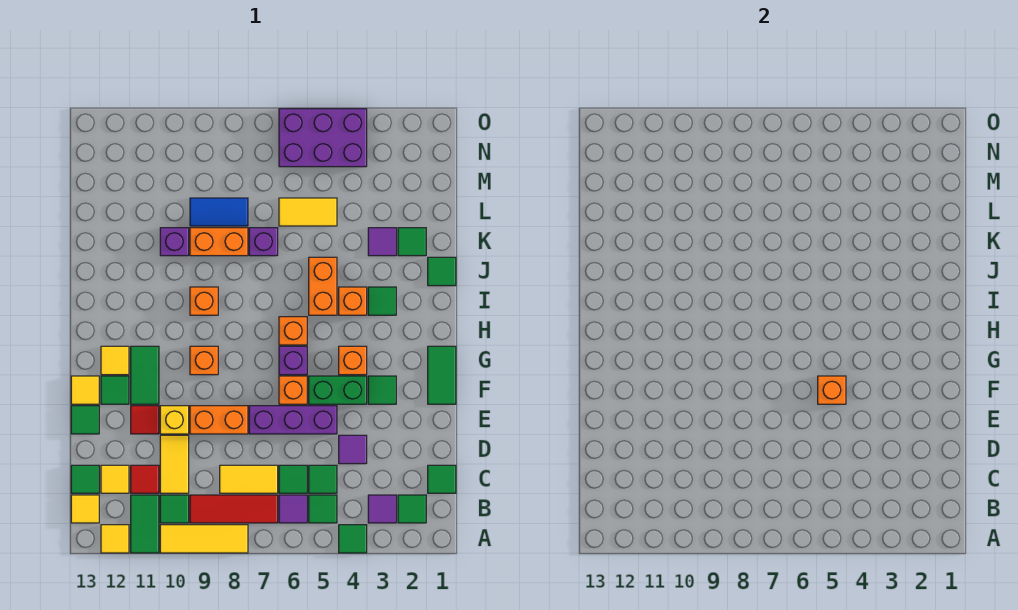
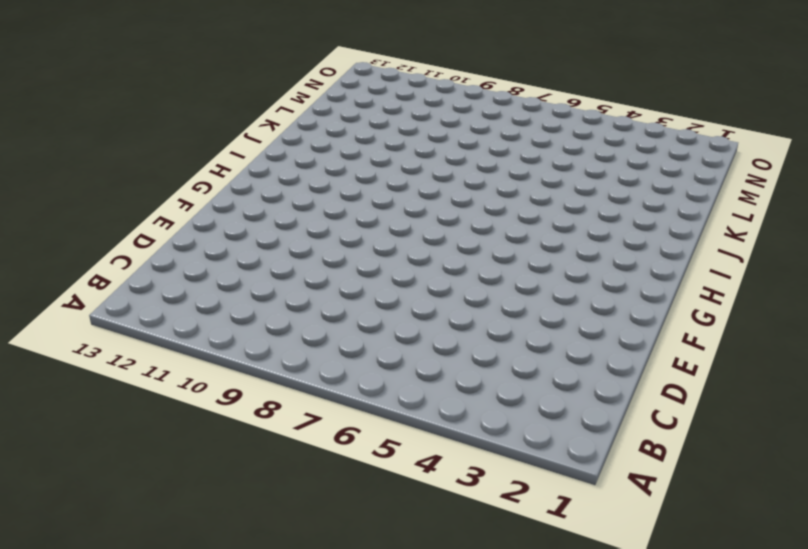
none -> green 1x1 tile [339,525,367,553]
none -> yellow 1x3 tile [160,525,248,553]
none -> green 1x2 tile [131,495,159,553]
none -> yellow 1x1 tile [101,525,129,553]

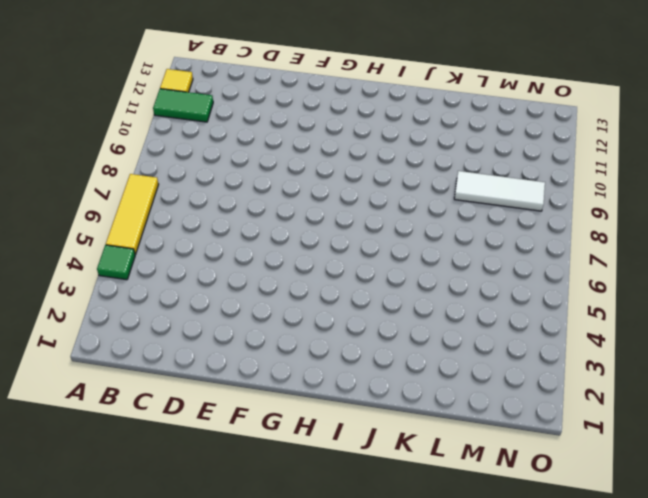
yellow 1x3 tile [106,174,159,254] -> yellow 1x3 tile moved to [160,525,248,553]
white 1x3 tile [454,171,545,211] -> blue 1x2 tile [190,198,248,226]
none -> green 1x1 tile [398,495,426,523]
none -> purple 1x1 tile [368,495,396,523]
none -> green 1x1 tile [309,495,337,523]
none -> purple 1x1 tile [279,495,307,523]

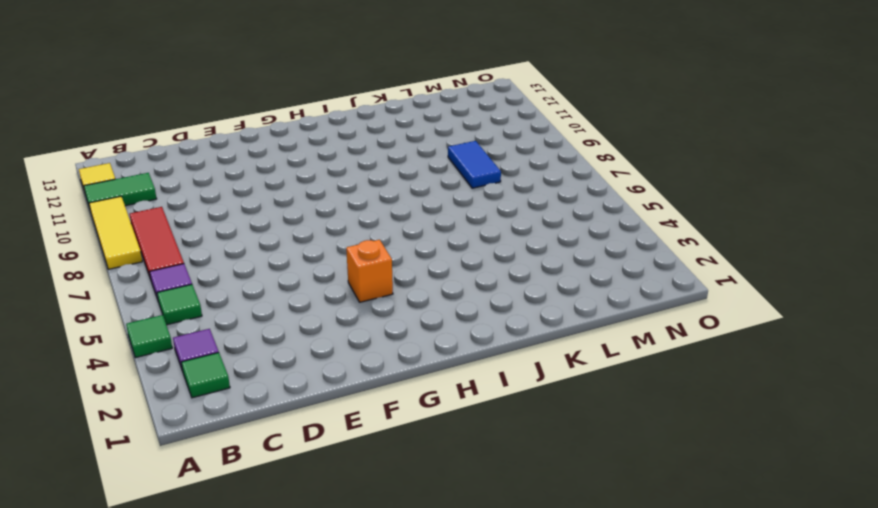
none -> green 1x1 tile [160,495,189,523]
none -> yellow 1x1 tile [71,495,99,523]
none -> green 1x1 tile [428,465,456,493]
none -> green 1x1 tile [309,465,337,493]

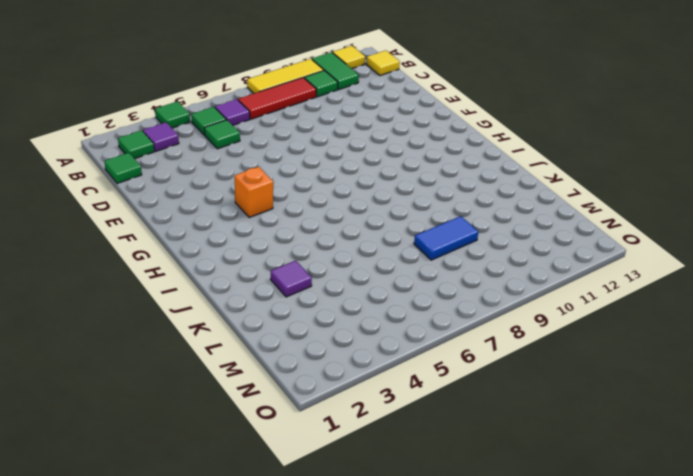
none -> green 1x1 tile [279,465,307,493]
none -> yellow 1x2 tile [220,465,278,493]
none -> yellow 1x2 tile [160,435,189,493]
none -> red 1x1 tile [131,465,159,493]

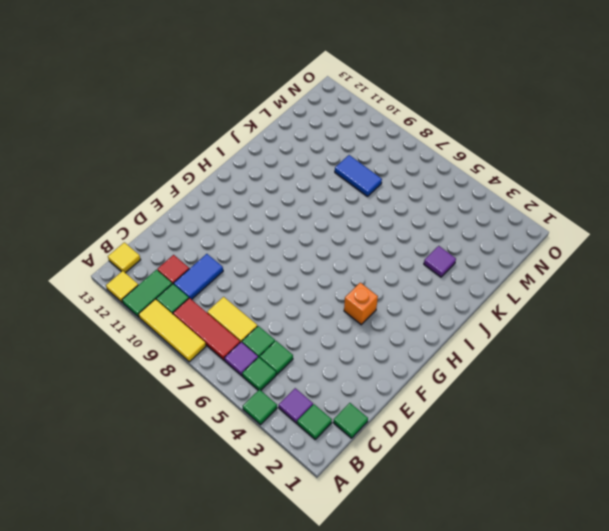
blue 1x2 tile [174,254,223,300] -> yellow 1x2 tile [160,435,189,493]
none -> yellow 1x1 tile [101,465,129,493]
none -> green 1x1 tile [71,465,99,493]
none -> purple 1x1 tile [339,435,367,464]
none -> purple 1x3 brick [249,406,337,434]

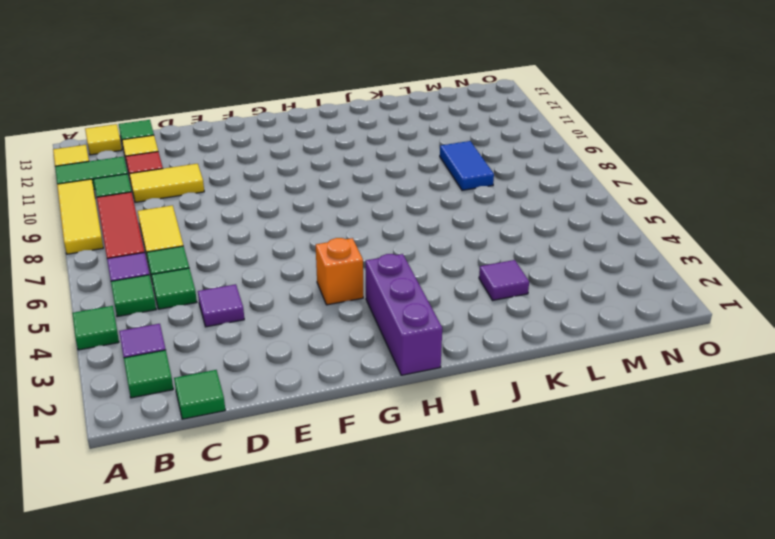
purple 1x3 brick [365,254,442,375] -> purple 1x3 brick moved to [249,406,337,434]
none -> orange 1x2 brick [190,406,248,434]
none -> yellow 1x1 brick [160,406,189,434]
none -> red 1x1 tile [131,406,159,434]
none -> green 1x1 tile [71,406,99,434]

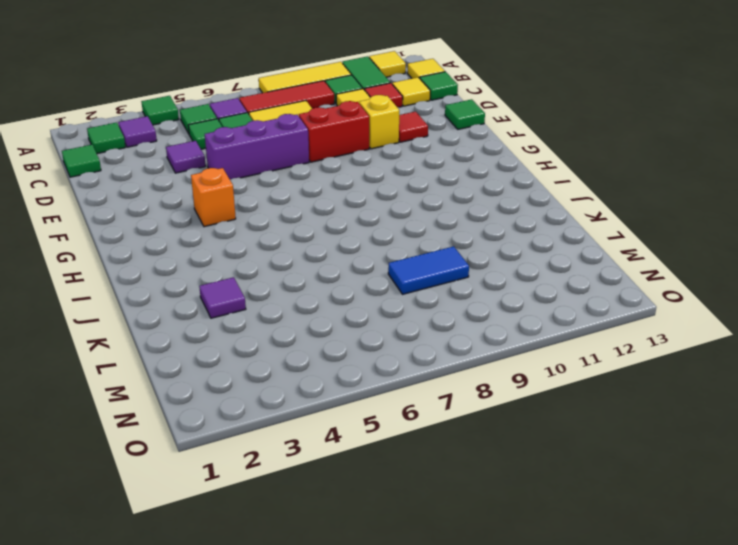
red 1x2 brick [299,101,369,162] -> orange 1x2 brick [190,406,248,434]
none -> green 1x2 tile [428,346,456,404]
none -> green 1x1 tile [368,376,396,404]
none -> green 1x2 brick [309,376,367,404]
none -> orange 1x1 brick [279,376,307,404]

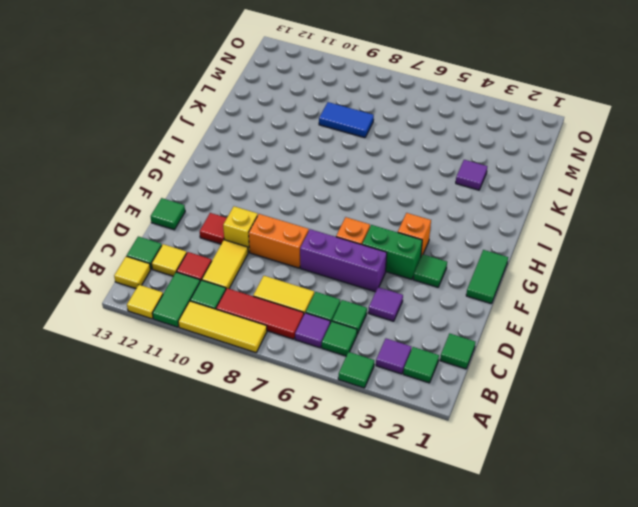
none -> green 1x2 tile [131,346,159,404]
none -> green 1x1 tile [101,376,129,404]
none -> yellow 1x1 tile [71,376,99,404]
none -> purple 1x1 brick [279,346,307,375]

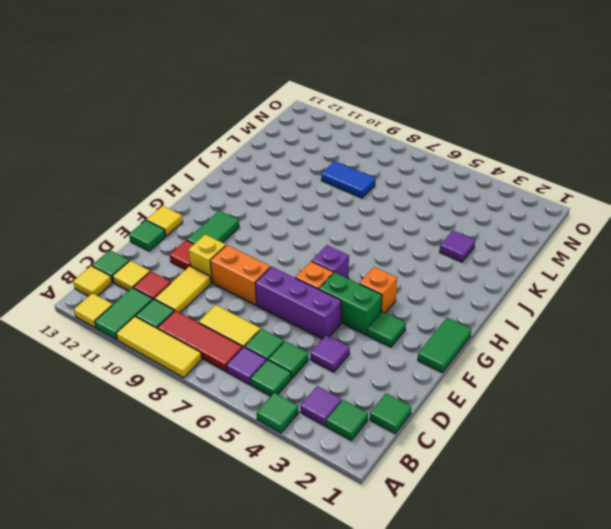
none -> green 1x1 tile [101,376,129,404]
none -> orange 1x1 brick [190,346,218,375]
none -> yellow 1x1 tile [101,346,129,375]
none -> orange 1x1 brick [279,317,307,345]

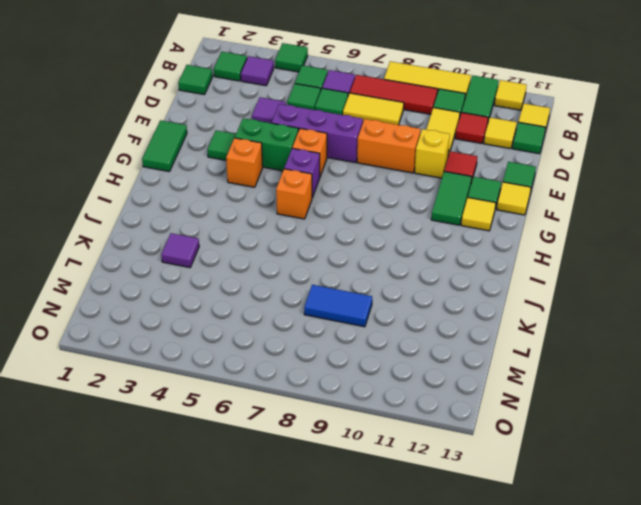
none -> orange 1x1 brick [190,346,218,375]
none -> green 1x1 tile [368,287,396,315]
none -> orange 1x1 brick [339,287,367,315]
none -> orange 1x2 brick [309,257,337,315]

